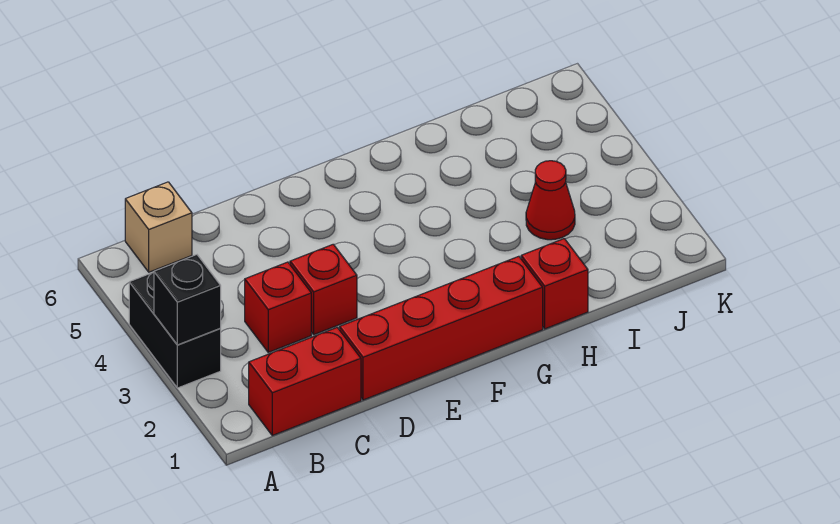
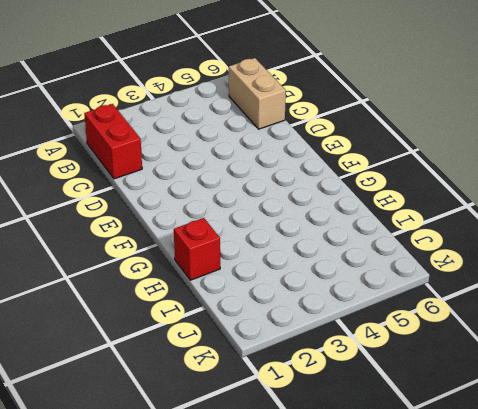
tan 1x2 brick [229,58,286,129] -> tan 1x1 brick [125,182,192,272]
none -> black 1x2 brick [129,272,221,388]
none -> red 1x1 brick [245,262,311,352]

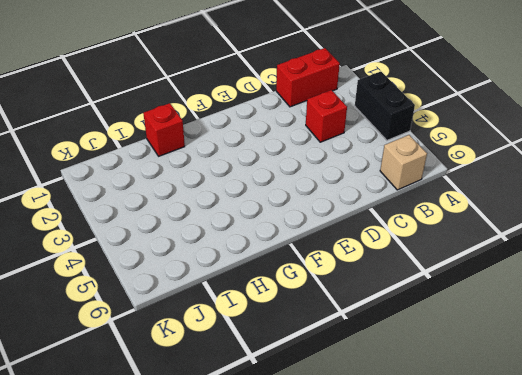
none -> red 1x4 brick [340,256,543,400]
none -> red 1x1 brick [290,244,357,335]

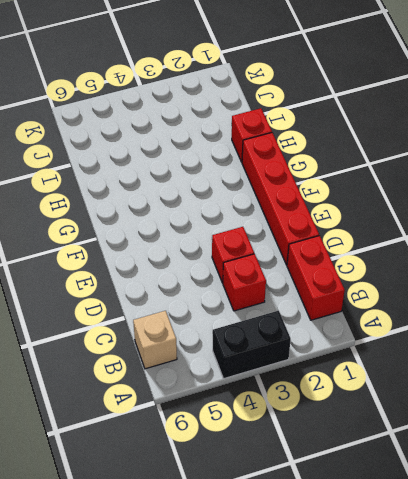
none -> red 1x1 cone [526,161,575,240]
none -> black 1x1 brick [154,255,221,345]

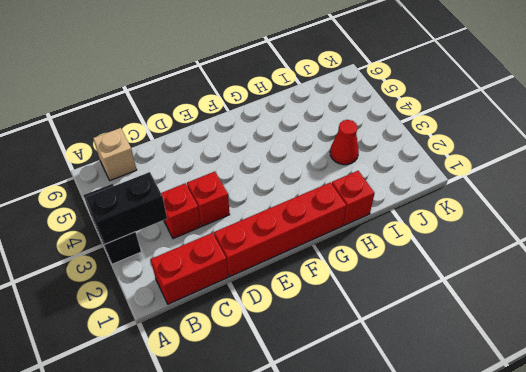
black 1x2 brick [86,172,167,244] -> black 1x1 brick [154,255,221,345]

